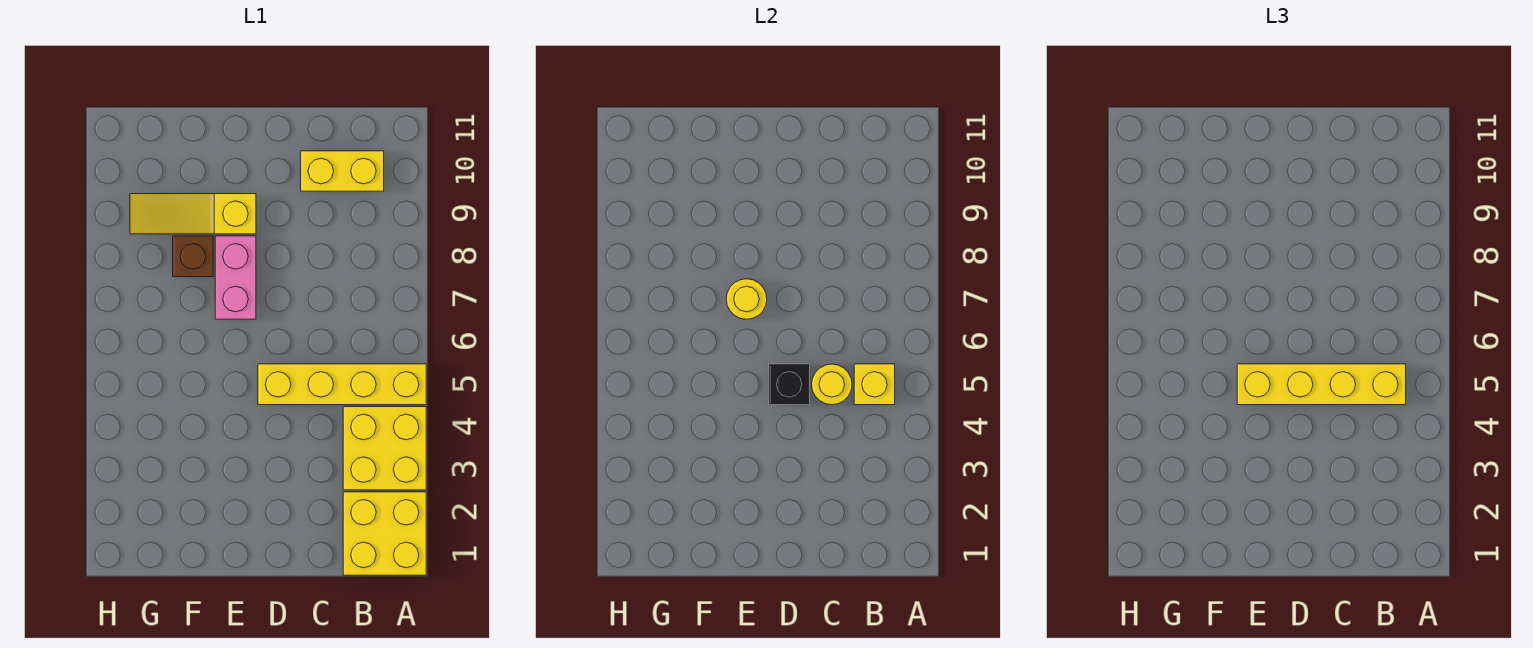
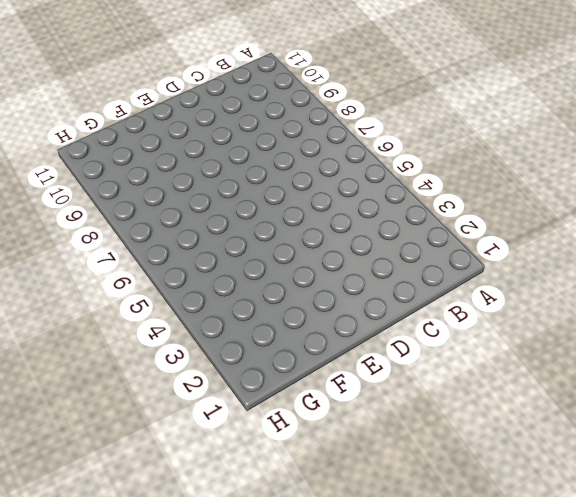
none -> yellow 2x2 brick [343,492,426,575]
none -> yellow 2x2 brick [343,407,426,490]
none -> yellow 1x4 brick [258,364,426,405]

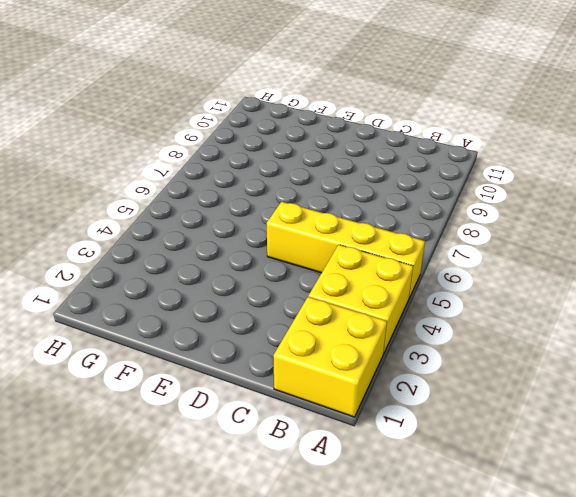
none -> yellow 1x2 brick [301,151,384,191]
none -> pink 1x2 brick [215,236,256,319]
none -> yellow 1x3 slope [130,194,256,234]

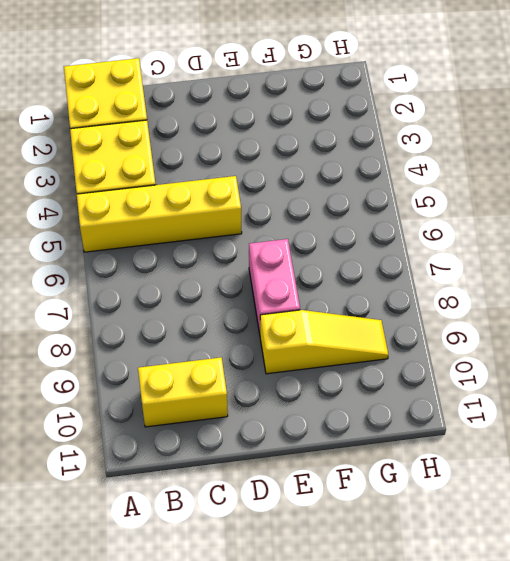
none -> brown 1x1 brick [173,236,213,277]
none -> yellow 1x1 brick [854,364,895,405]
none -> yellow 1x1 round brick [812,364,852,405]

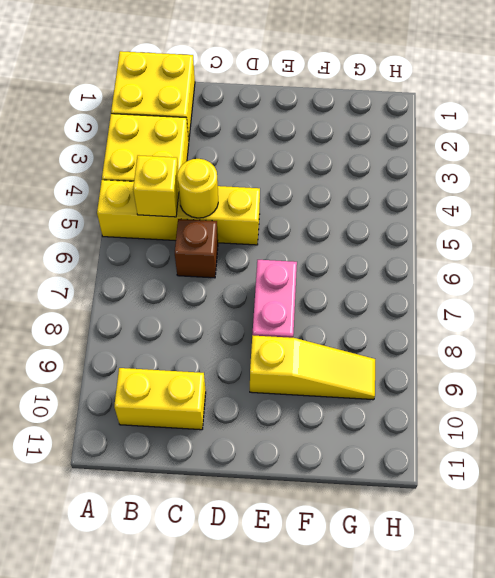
brown 1x1 brick [175,219,218,278] -> brown 1x1 brick moved to [173,236,213,277]
none -> black 1x1 brick [769,364,810,405]
none -> yellow 1x1 round brick [726,279,767,319]
none -> yellow 1x4 brick [1237,364,1406,405]

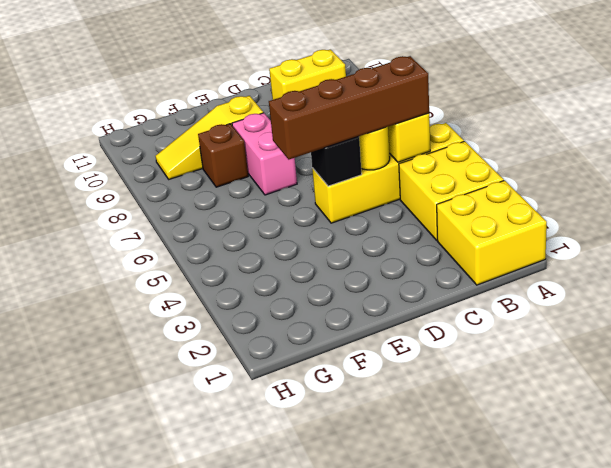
brown 1x4 brick [269,56,429,159] -> yellow 1x4 brick [1237,364,1406,405]
none -> yellow 1x1 round brick [726,279,767,319]

